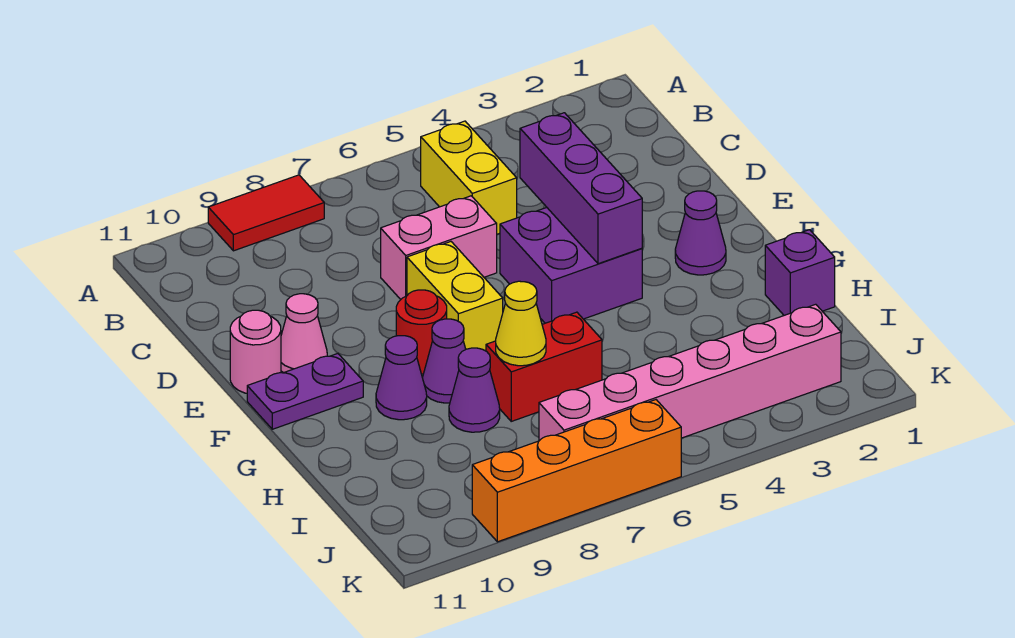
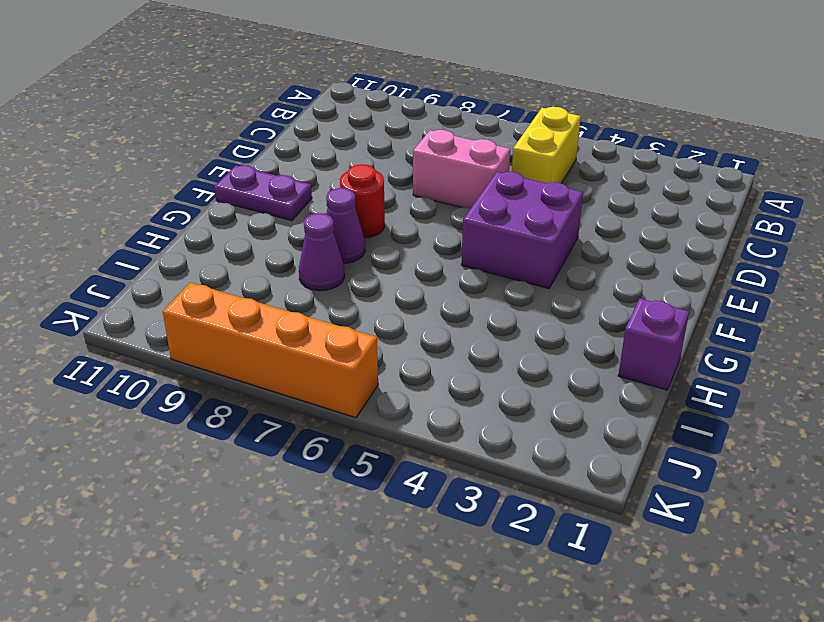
none -> red 1x2 tile [208,175,324,251]
none -> yellow 1x2 brick [407,242,503,351]
none -> pink 1x1 cone [281,294,327,373]

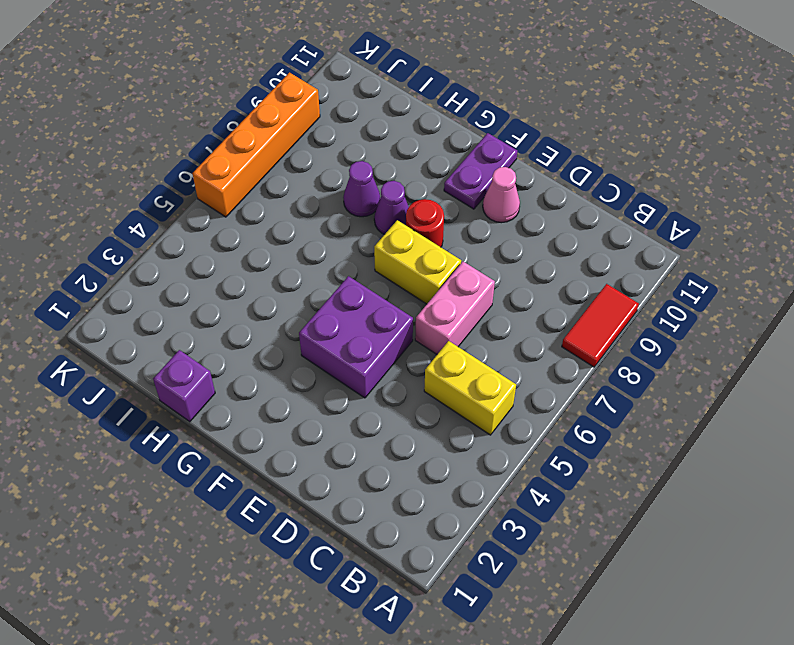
none -> pink 1x1 round brick [230,310,281,393]
none -> purple 1x1 cone [675,191,726,275]
none -> purple 1x1 cone [376,336,427,420]

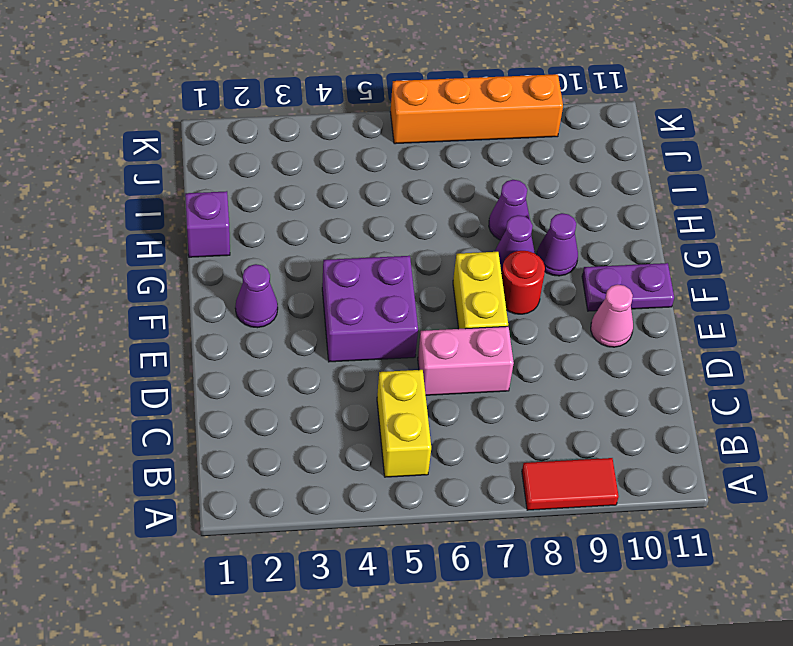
none -> pink 1x1 round brick [230,310,281,393]
none -> red 1x2 brick [486,312,602,421]
none -> pink 1x6 brick [539,304,841,441]

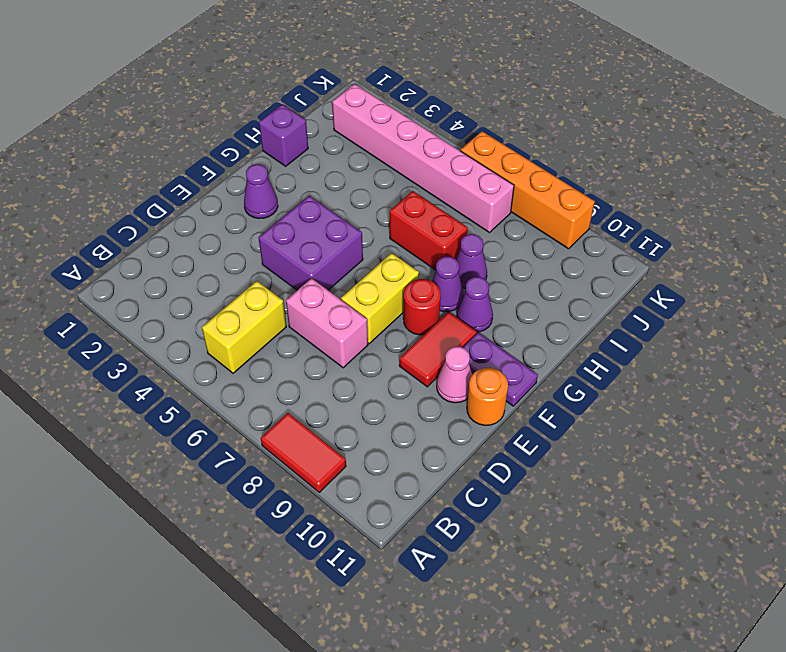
red 1x2 tile [399,312,477,387] -> none
orange 1x1 round brick [467,368,508,425] -> pink 1x1 round brick [230,310,281,393]
none -> purple 1x3 brick [520,113,642,264]
none -> yellow 1x1 cone [496,281,546,366]

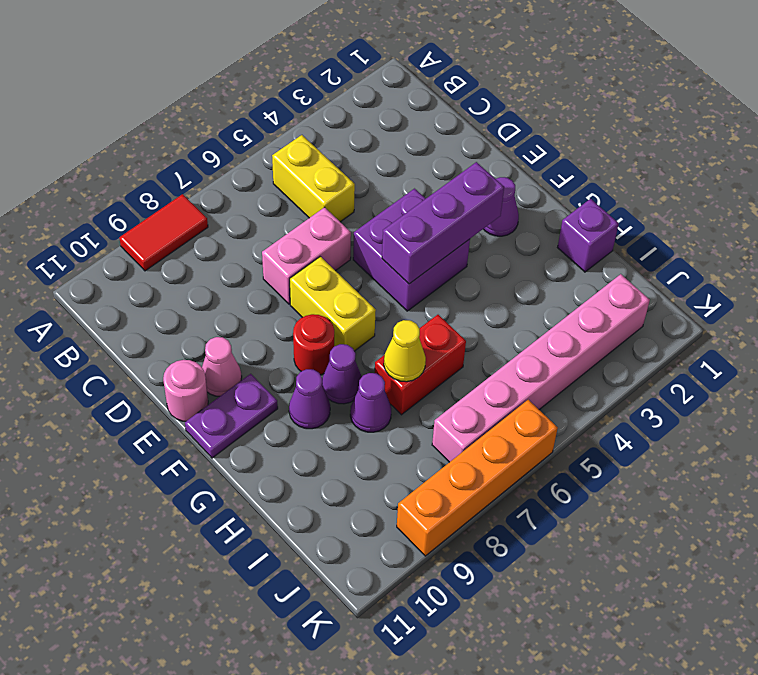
purple 1x3 brick [382,162,504,284] -> purple 1x3 brick turned to [520,113,642,264]

